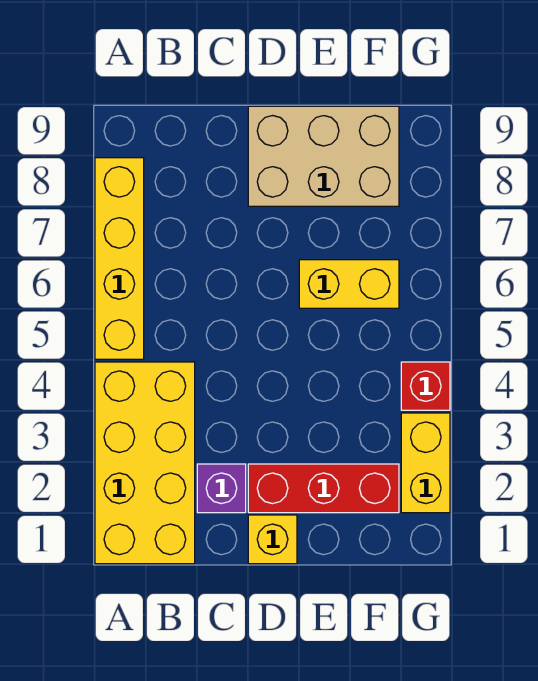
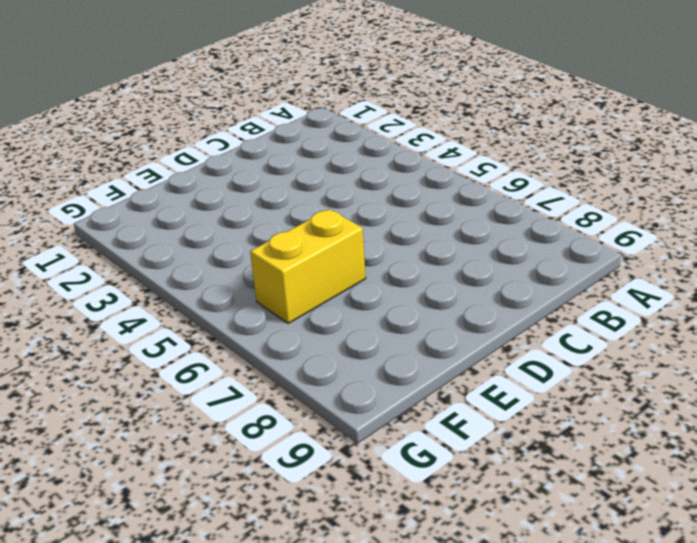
none -> yellow 2x4 brick [95,362,195,564]
none -> yellow 1x4 brick [95,158,144,359]

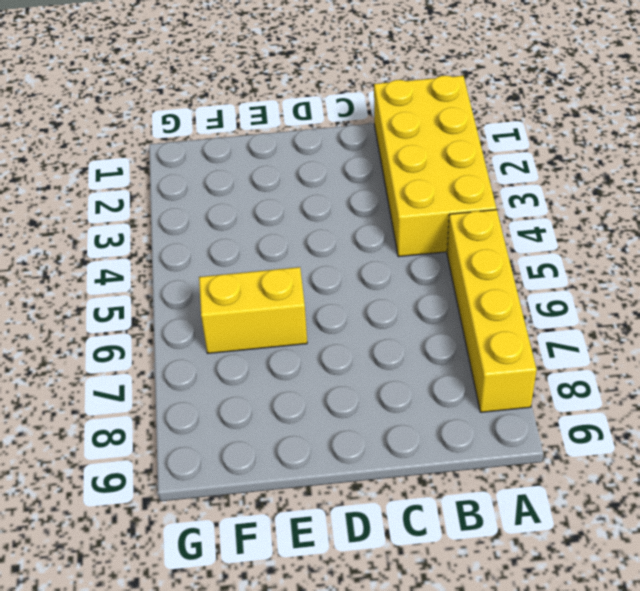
none -> purple 1x1 brick [197,464,246,513]
none -> yellow 1x1 brick [248,515,297,564]

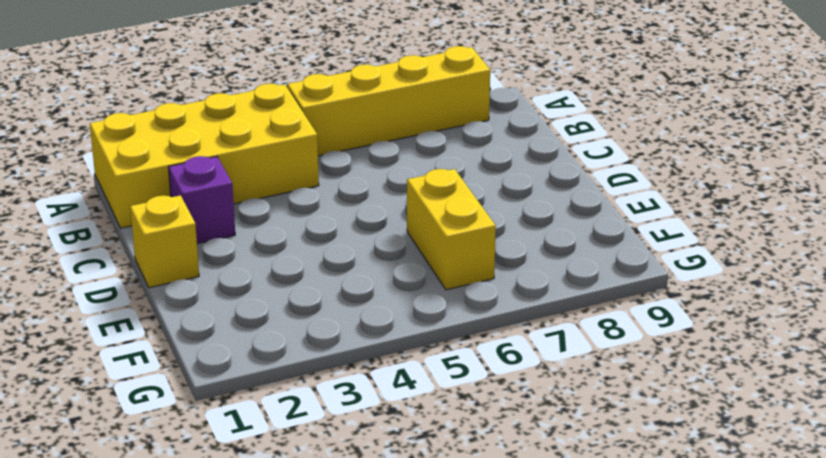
none -> red 1x3 brick [248,464,399,513]
none -> tan 2x3 brick [248,106,399,206]

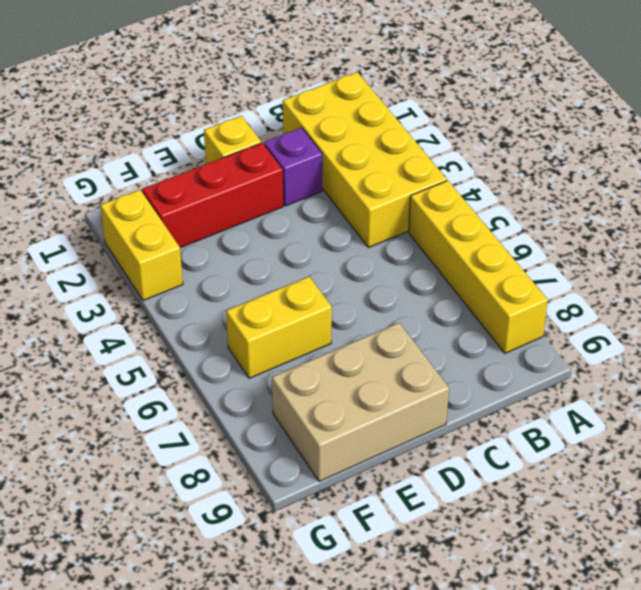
none -> red 1x1 brick [401,362,450,410]

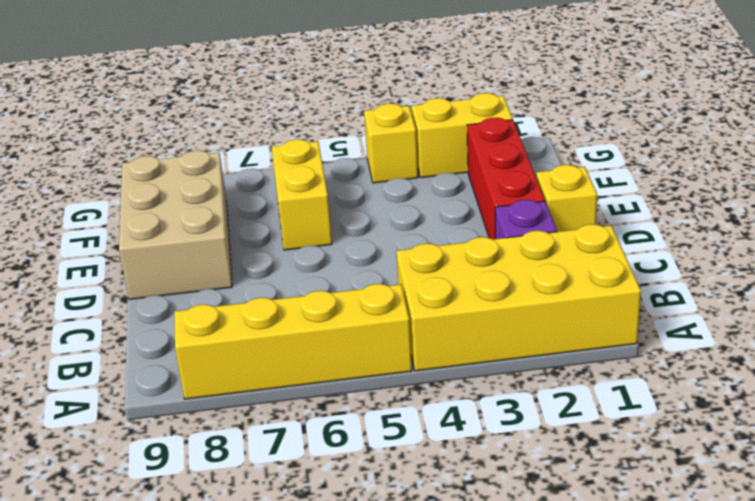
yellow 1x1 brick [364,104,418,183] -> red 1x1 brick [401,362,450,410]

